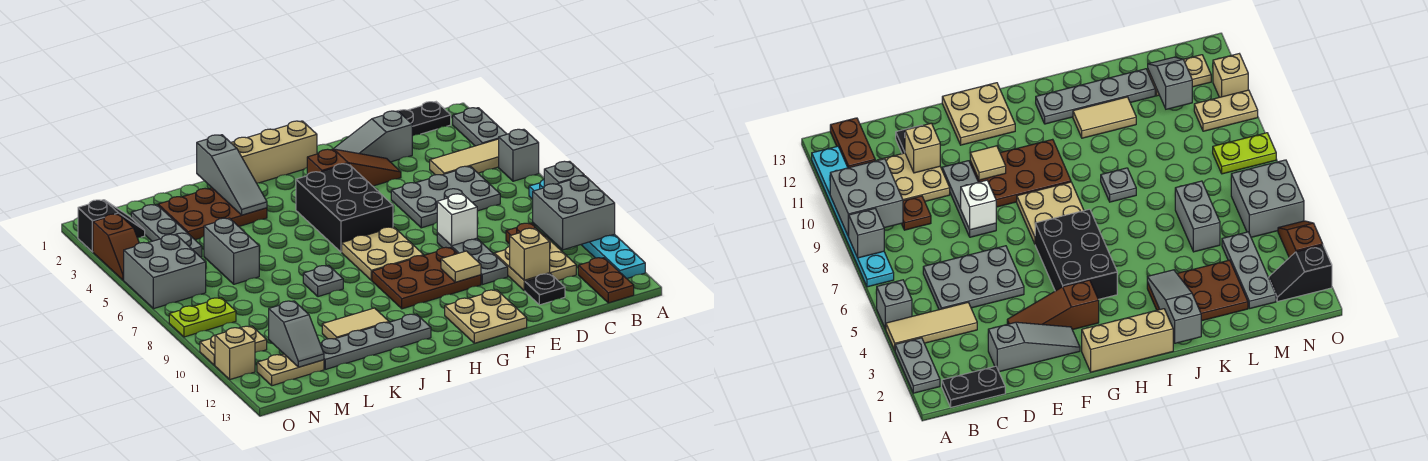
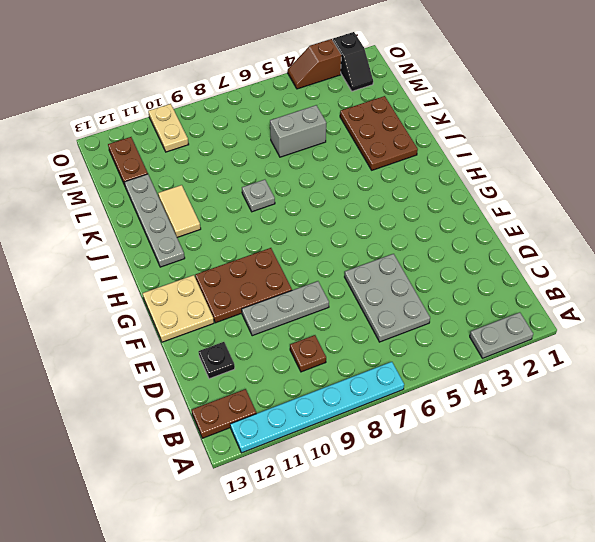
brown 2x3 plate [195,248,292,323] -> brown 2x3 plate turned to [372,247,481,309]
brown 1x2 plate [108,137,148,185] -> tan 1x2 plate [257,354,324,386]
none -> tan 1x3 tile [430,139,499,175]
none -> grey 1x1 brick [499,129,539,181]
none -> black 1x2 plate [399,102,451,136]
none -> tan 2x2 plate [494,237,576,291]

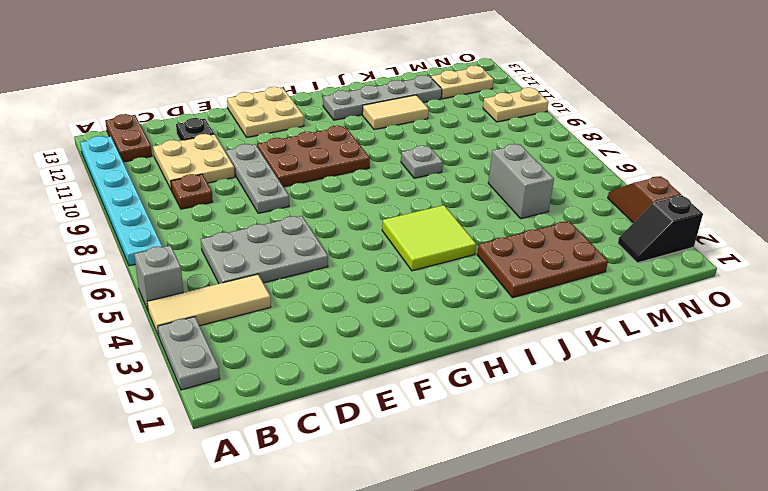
lime 2x2 tile [382,205,476,271] -> black 2x3 brick [296,164,393,252]
none -> black 1x2 plate [399,102,451,136]
none -> grey 1x3 slope [334,111,412,162]
none -> brown 1x3 slope [307,149,401,186]
none -> tan 1x3 brick [231,121,317,183]

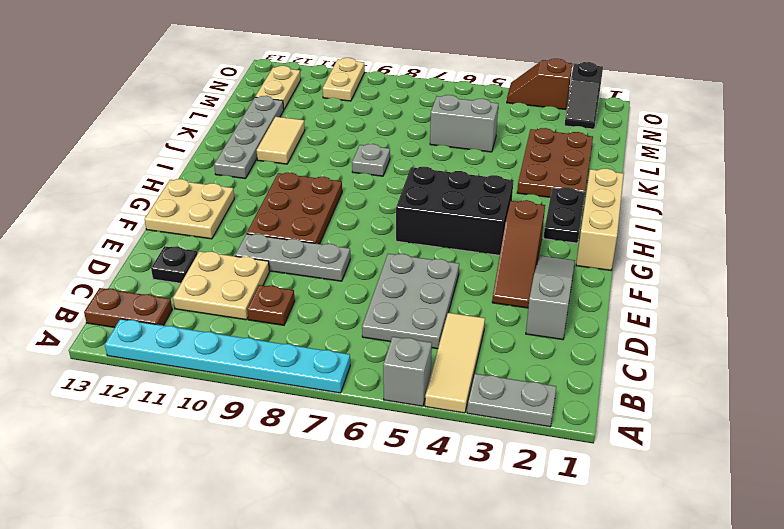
black 1x2 plate [544,187,585,243] -> black 1x2 plate moved to [399,102,451,136]
none -> tan 2x2 plate [342,227,424,280]
none -> grey 1x3 plate [131,205,202,257]
none -> grey 2x2 brick [124,234,206,309]
none -> lime 1x2 plate [169,298,236,337]

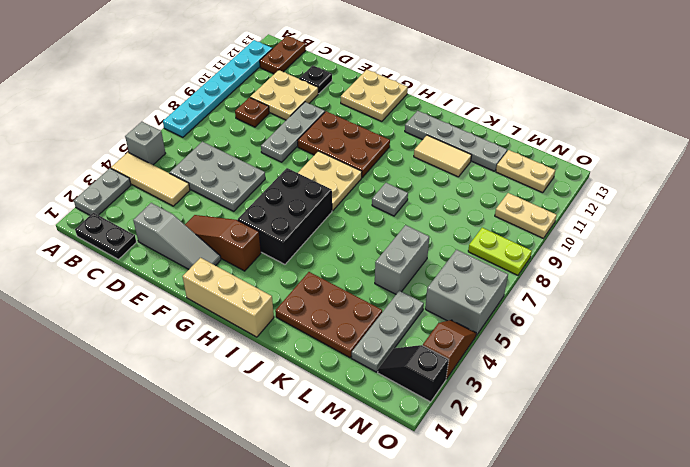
none -> tan 1x1 brick [215,327,255,379]
none -> grey 1x1 brick [544,161,584,186]
none -> grey 2x2 brick [533,176,615,250]
none -> tan 1x1 brick [510,228,550,280]

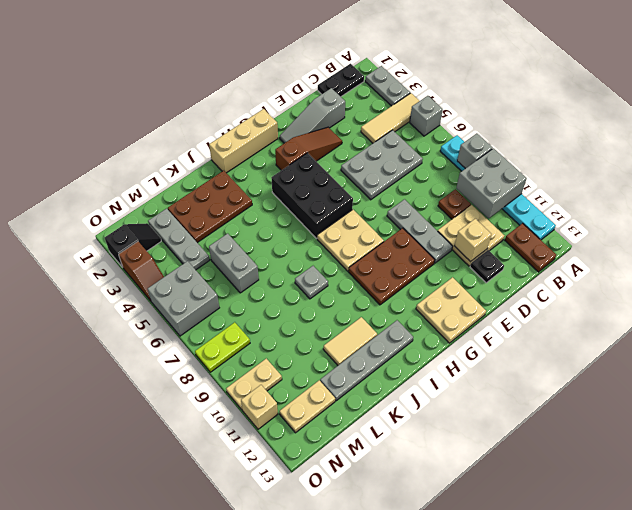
none -> white 1x1 brick [437,194,477,246]
none -> tan 1x1 tile [441,251,481,282]
none -> grey 1x3 slope [197,135,267,215]
none -> grey 1x2 slope [269,301,324,367]

